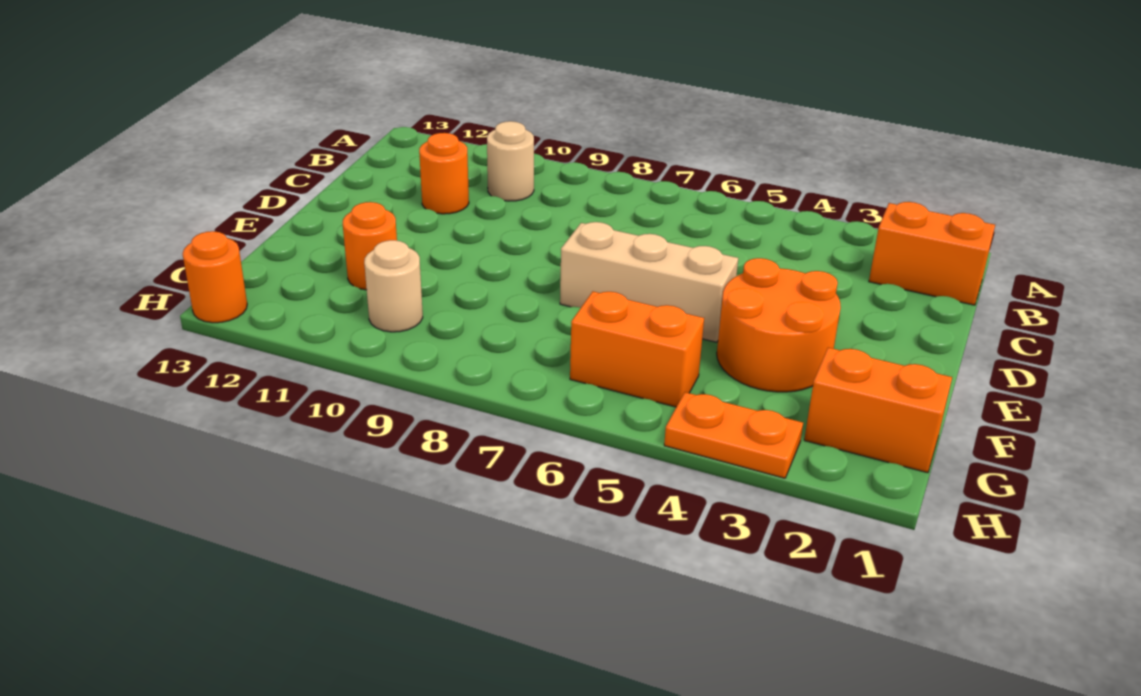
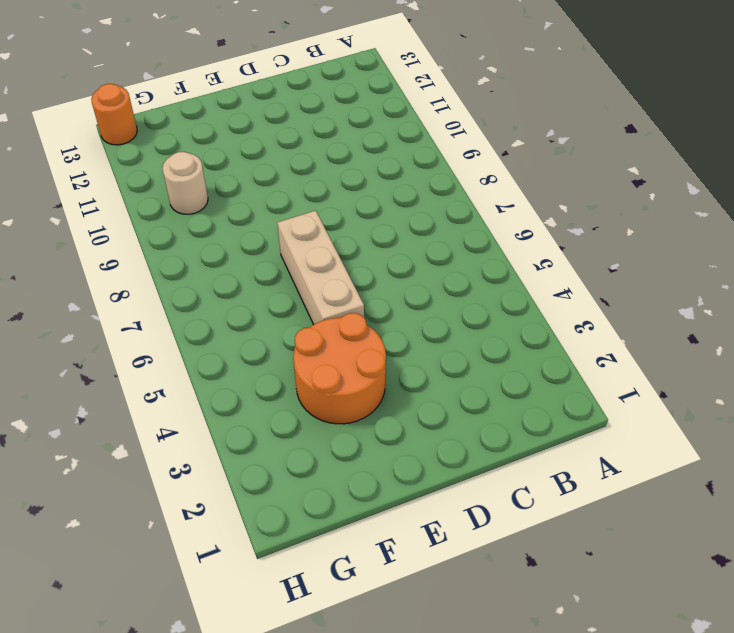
none -> orange 1x2 brick [869,202,995,305]
none -> tan 1x1 round brick [487,121,534,201]

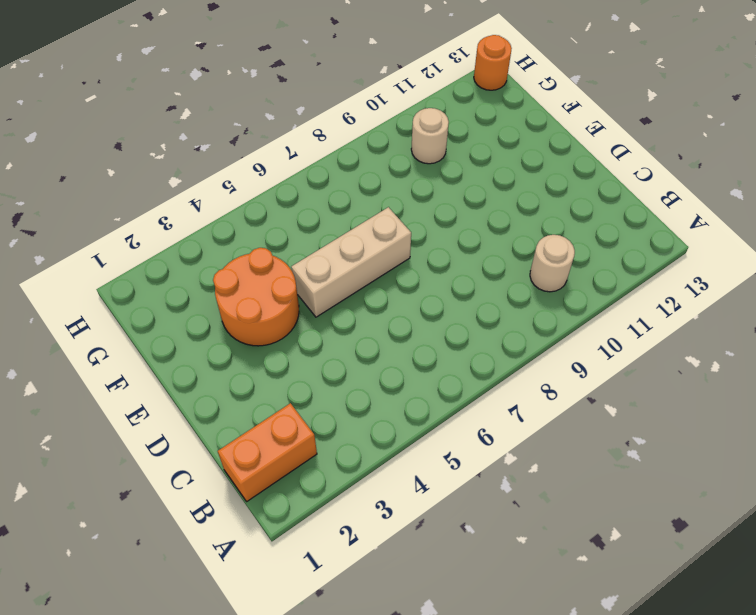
none -> orange 1x1 round brick [419,133,469,214]
none -> orange 1x1 round brick [343,202,397,290]

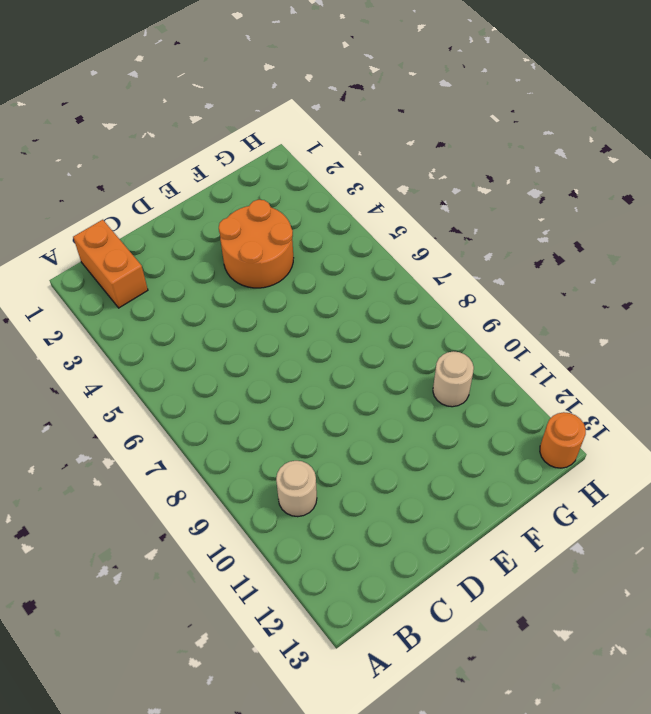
none -> orange 1x1 round brick [419,133,469,214]
none -> tan 1x3 brick [560,222,738,342]

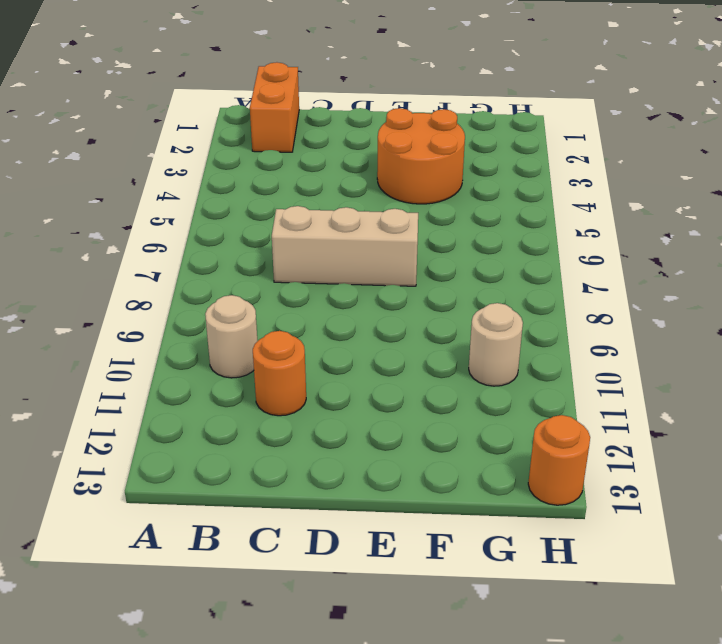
tan 1x3 brick [272,206,418,286] -> tan 1x3 brick turned to [560,222,738,342]
none -> orange 1x1 round brick [343,202,397,290]
none -> orange 1x2 brick [804,348,952,473]

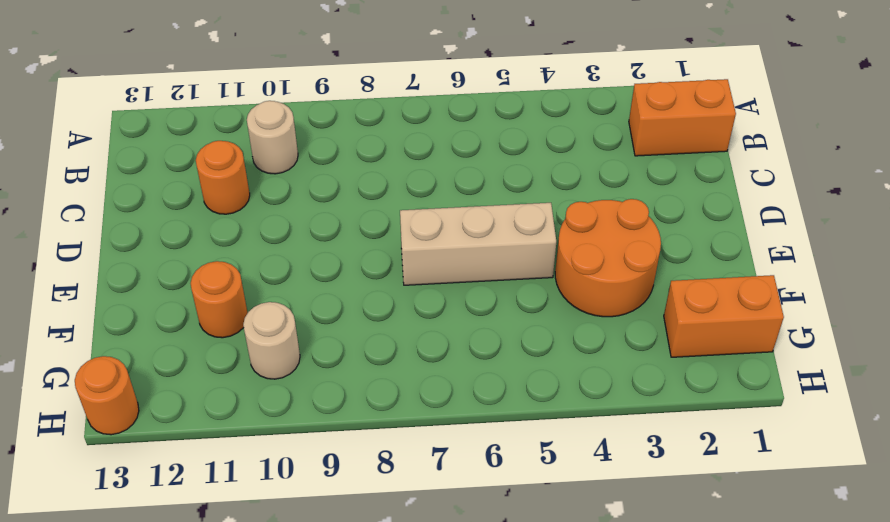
none -> orange 1x2 brick [570,291,704,407]
none -> orange 1x2 plate [664,392,803,478]

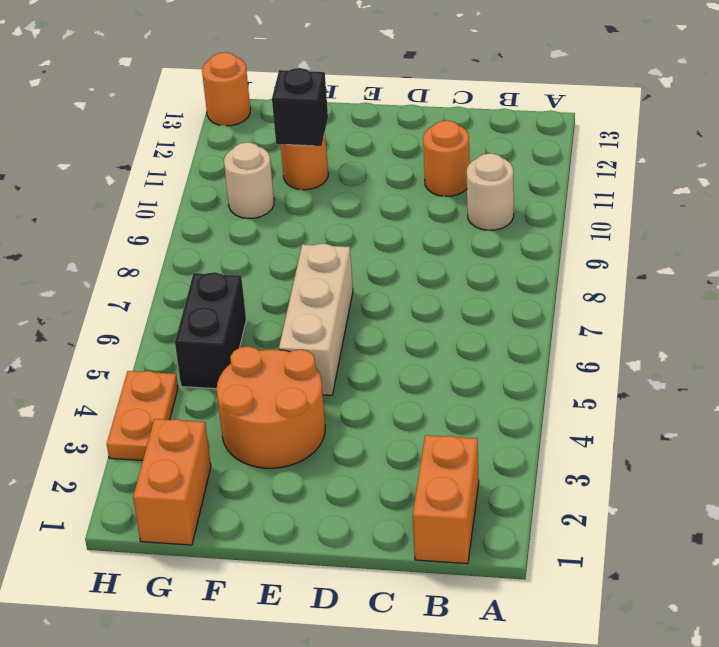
black 1x1 brick [272,68,328,146] -> none
black 1x2 brick [175,272,246,389] -> orange 1x2 brick [570,291,704,407]

